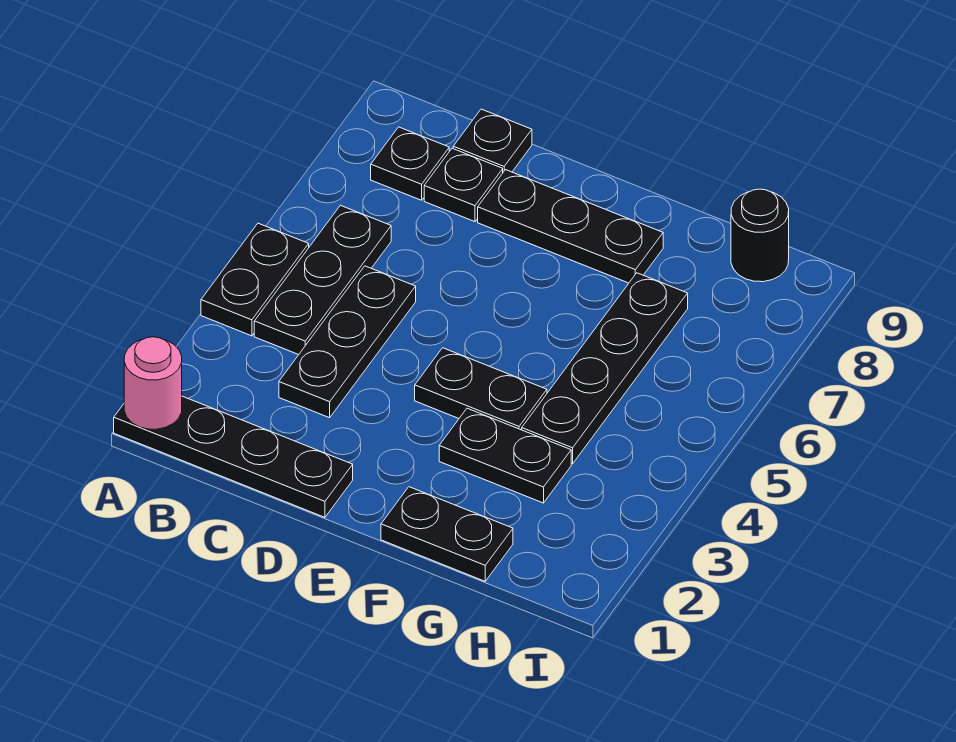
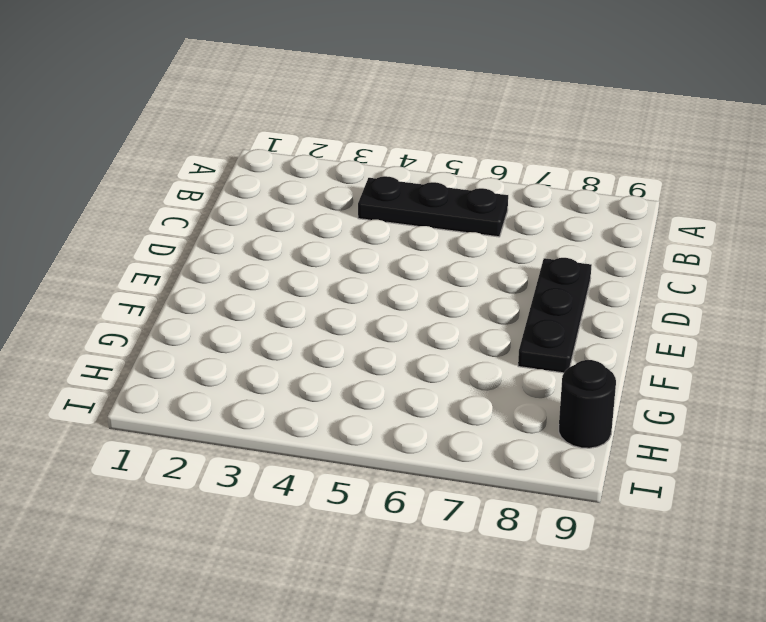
none -> black 1x4 plate [114,396,353,517]
none -> black 1x2 plate [201,223,309,336]
none -> black 1x1 plate [371,127,449,200]

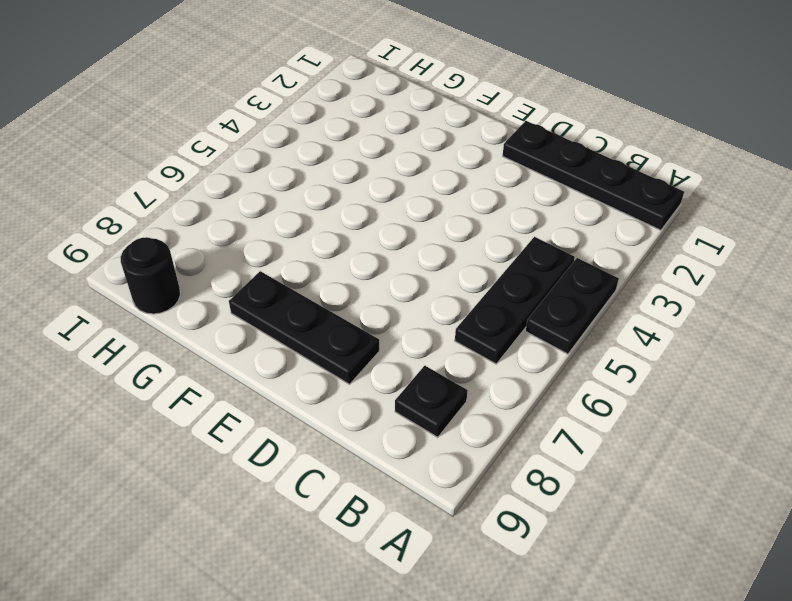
none -> black 1x3 plate [279,266,416,418]
none -> black 1x1 plate [424,148,503,222]
none -> black 1x1 plate [453,109,532,172]

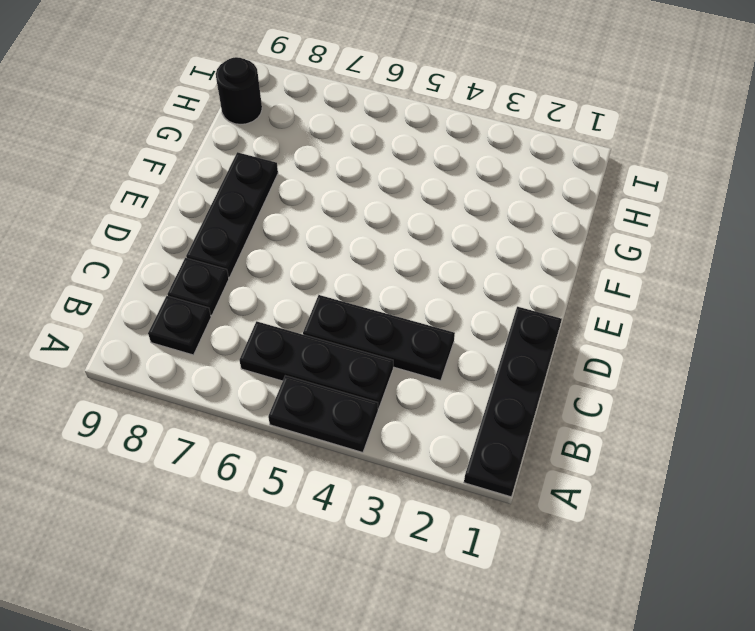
none -> black 1x1 plate [453,109,532,172]
none -> black 1x2 plate [415,348,547,430]
none -> black 1x2 plate [381,487,513,581]

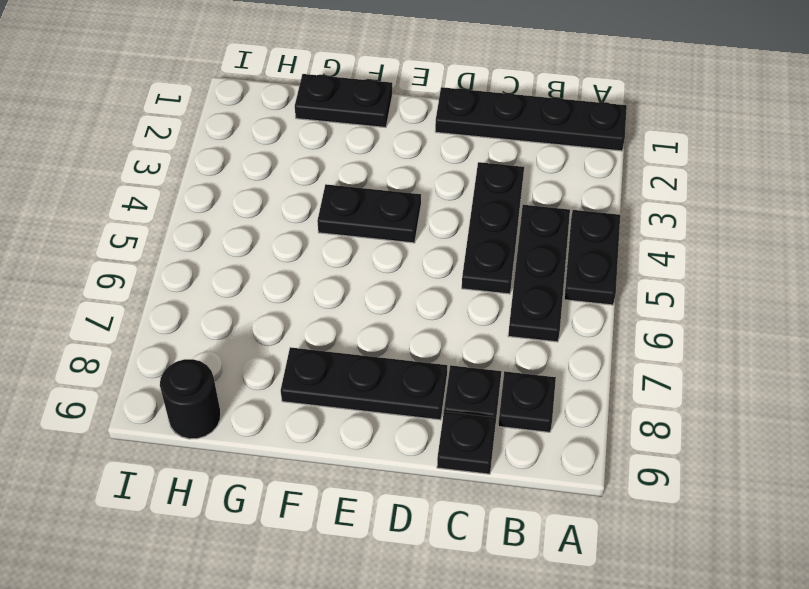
none -> black 1x2 plate [439,408,571,503]
none -> black 1x4 plate [522,273,688,464]
none -> pink 1x1 round brick [124,337,182,429]

